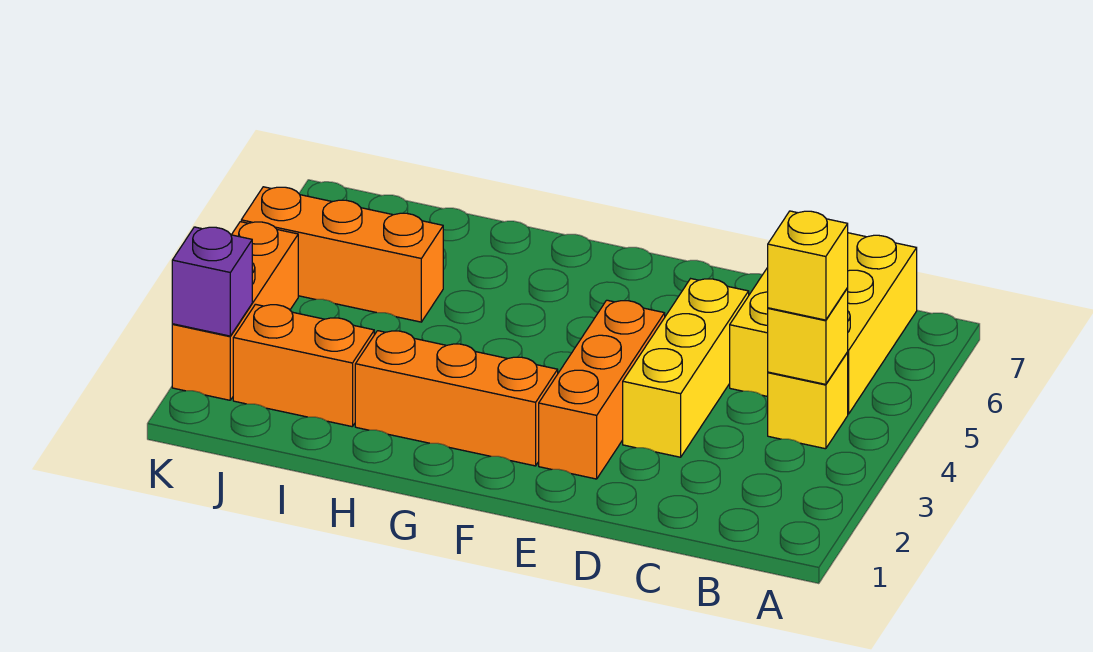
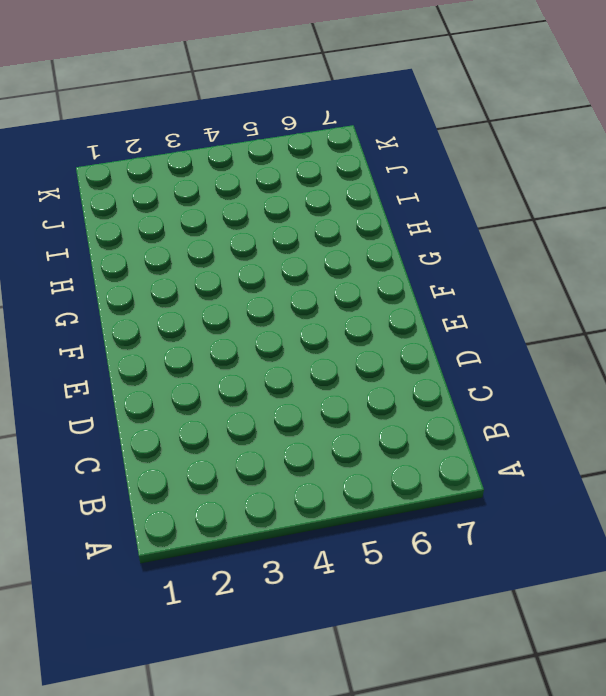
none -> yellow 1x1 brick [768,352,848,449]
none -> yellow 2x3 brick [730,233,917,414]

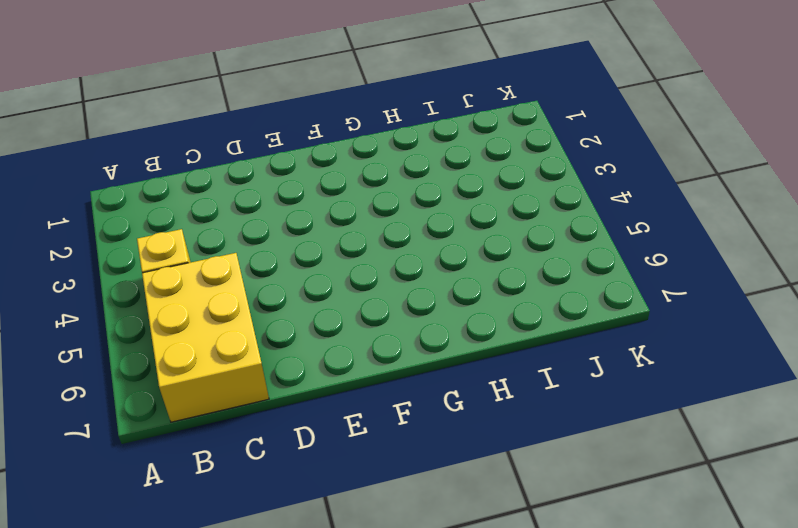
none -> yellow 1x3 brick [623,279,749,457]
none -> orange 1x3 brick [539,300,665,479]

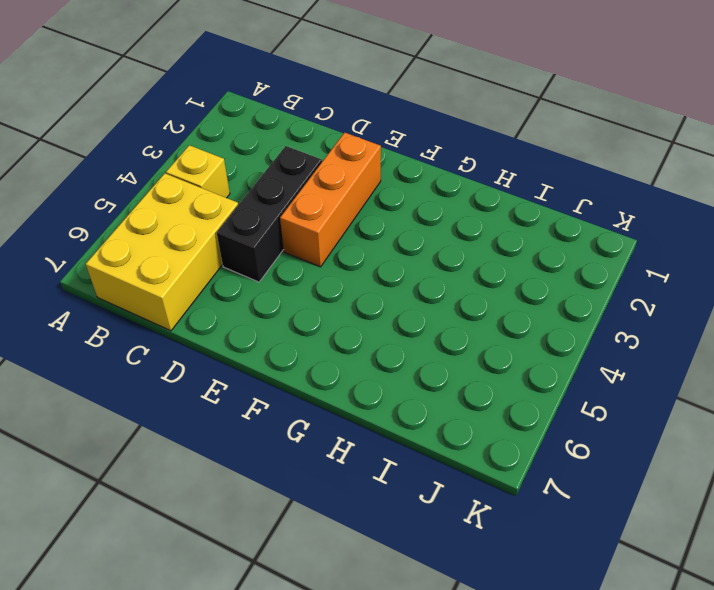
black 1x3 brick [217,146,322,282] -> yellow 1x3 brick [623,279,749,457]
none -> orange 1x3 brick [355,331,558,466]
none -> orange 1x2 brick [233,304,374,427]

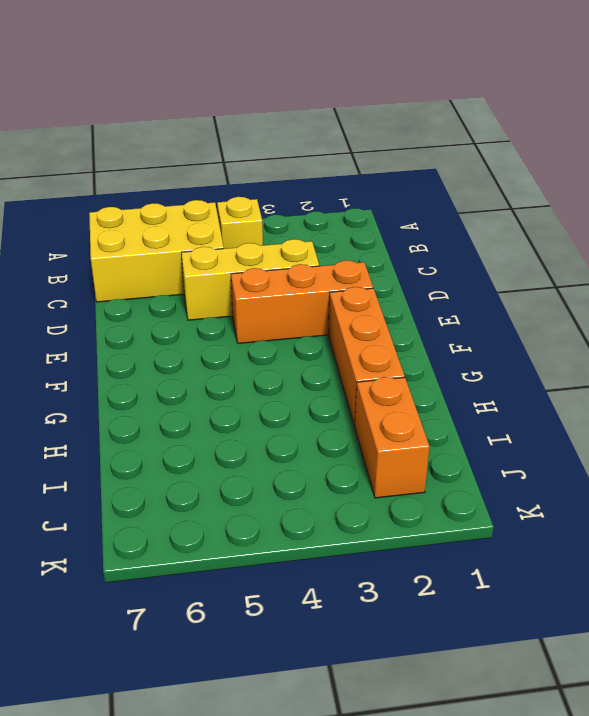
none -> orange 1x3 brick [241,187,443,322]
none -> orange 1x3 brick [172,222,298,400]

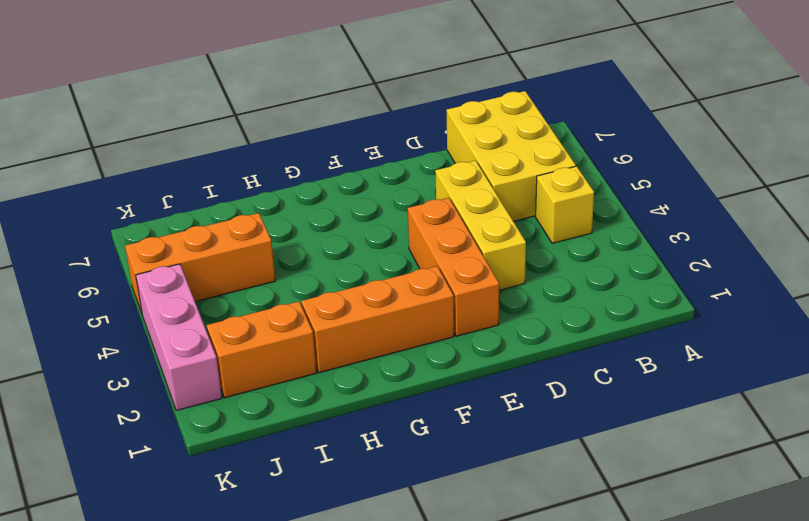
pink 1x3 brick [136,264,222,411] -> orange 1x3 brick [172,222,298,400]
none -> yellow 1x1 brick [768,288,848,384]
none -> purple 1x1 brick [172,227,252,336]

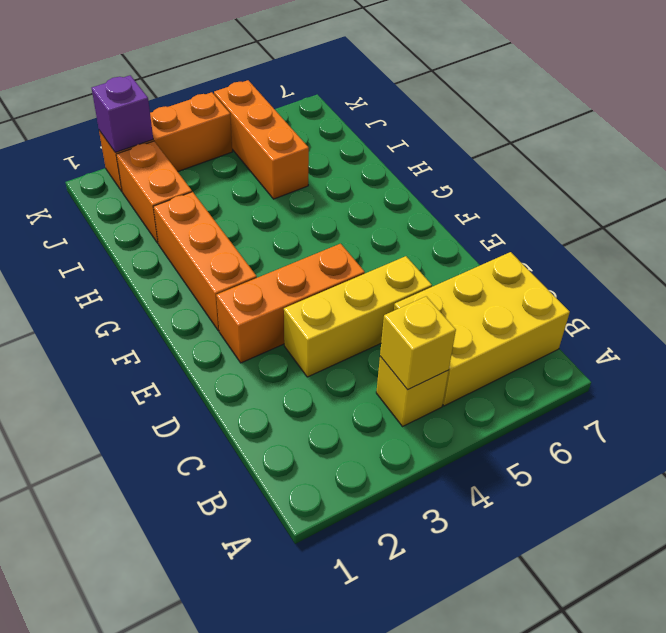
none -> yellow 1x1 brick [768,211,848,320]

